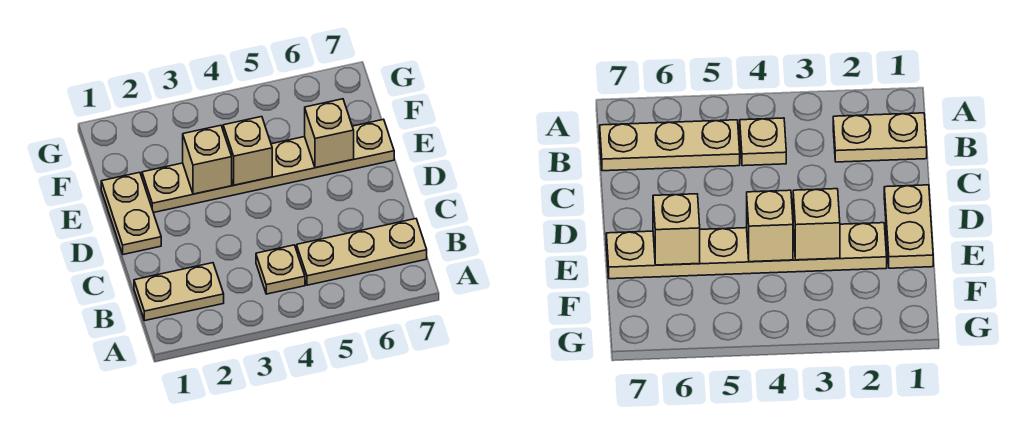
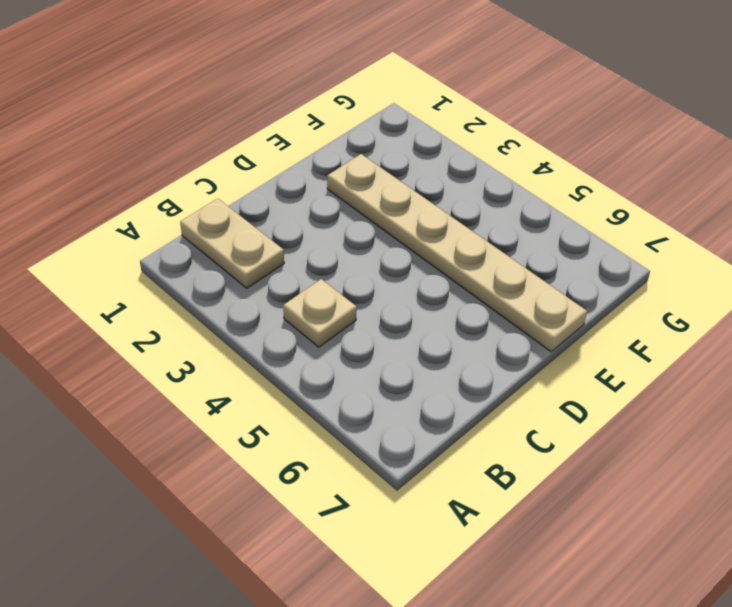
none -> tan 1x3 plate [297,219,427,285]
none -> tan 1x2 plate [101,172,161,255]

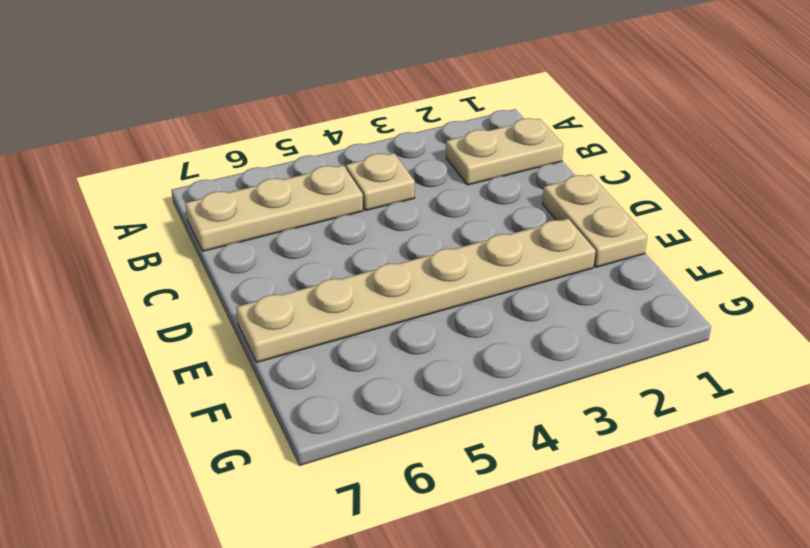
none -> tan 1x1 brick [183,125,232,194]
none -> tan 1x1 brick [223,117,272,185]

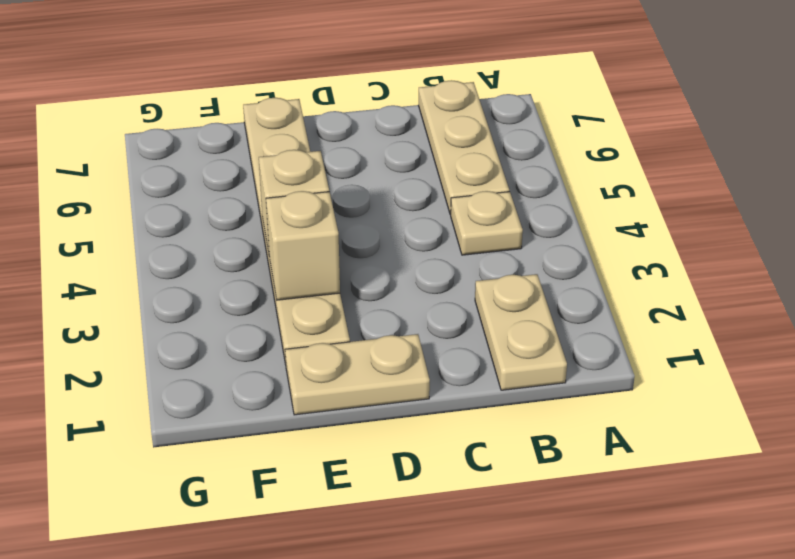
none -> tan 1x1 brick [305,99,354,168]

